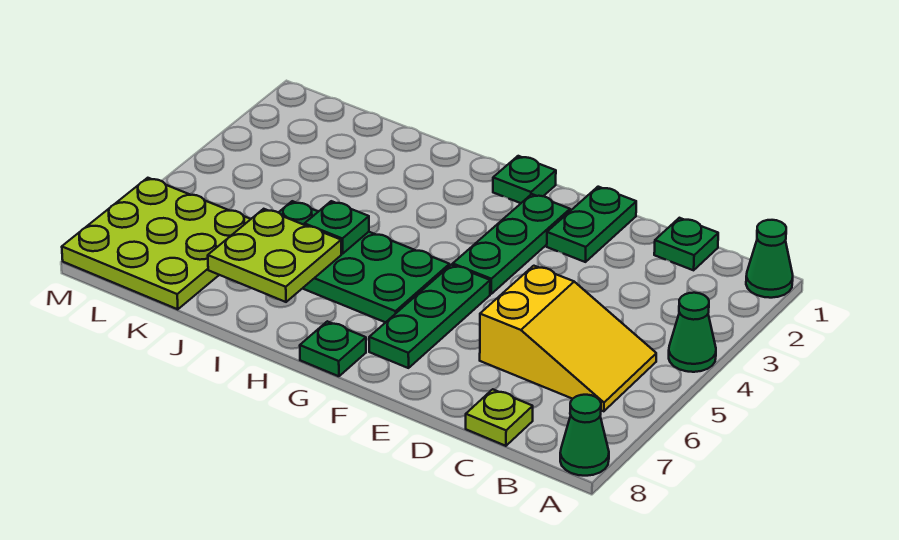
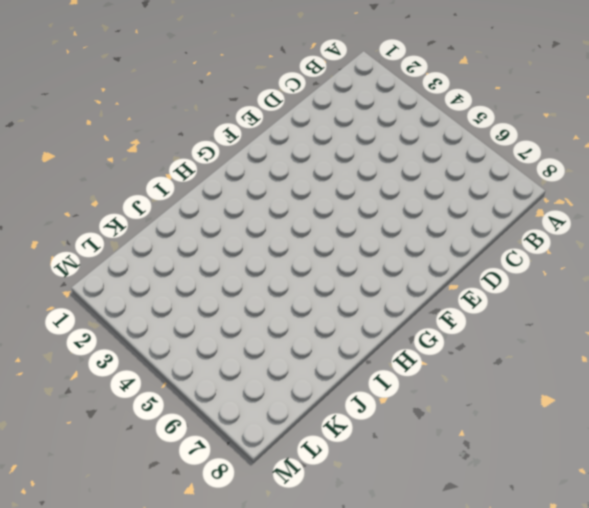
none -> green 1x1 cone [746,220,793,298]
none -> green 1x1 cone [669,293,716,372]
none -> green 1x1 cone [560,395,609,476]

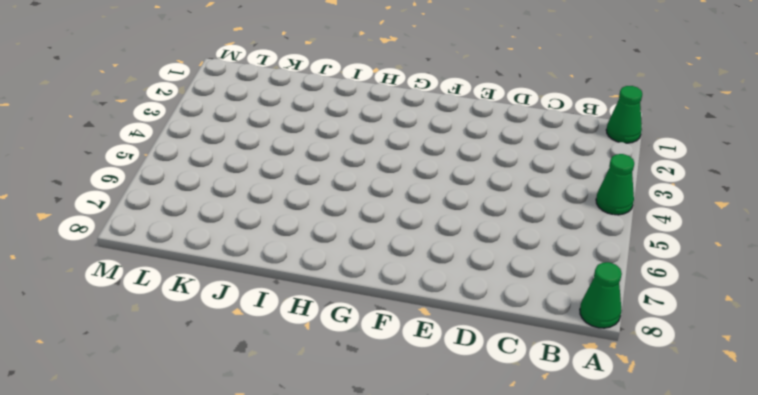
none -> yellow 2x3 slope [480,266,656,411]
none -> green 1x1 plate [654,218,718,270]
none -> lime 1x1 plate [466,389,533,446]

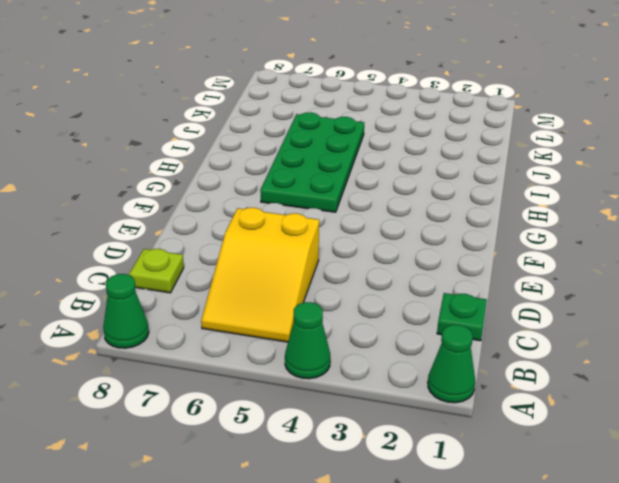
none -> green 1x2 plate [547,187,636,262]
none -> green 1x3 plate [453,194,570,294]
none -> green 1x3 plate [369,265,490,368]

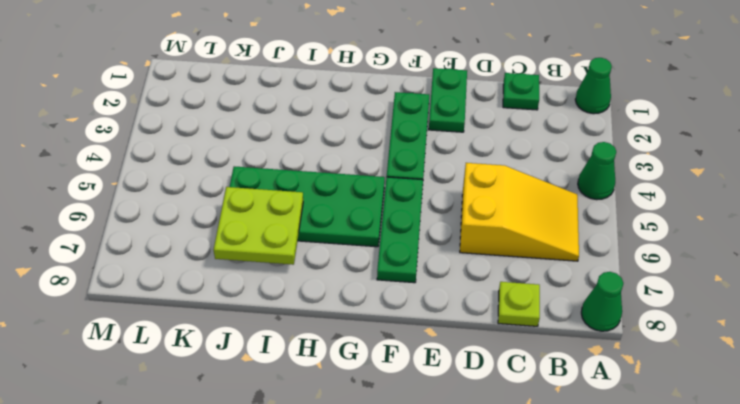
none -> green 1x1 plate [493,156,556,203]
none -> green 1x1 plate [300,321,366,376]
none -> lime 3x3 plate [62,178,251,309]

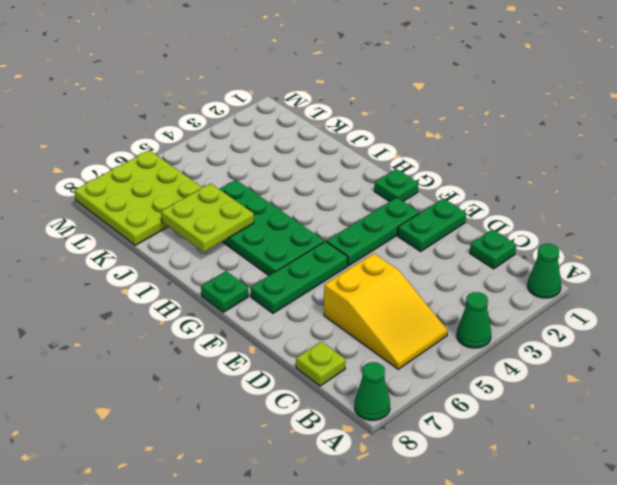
none -> green 1x1 plate [305,201,369,254]

